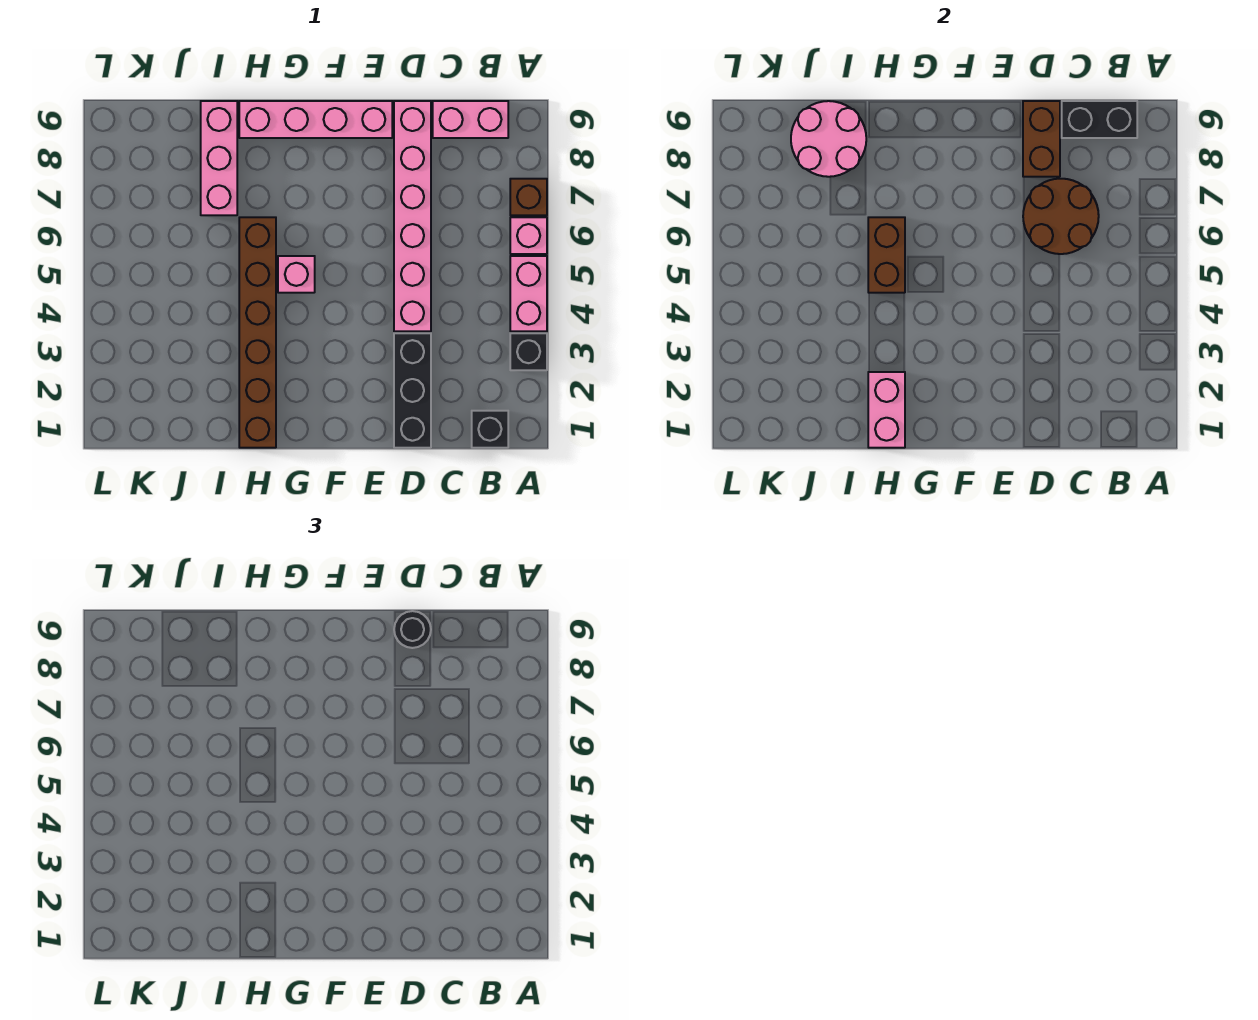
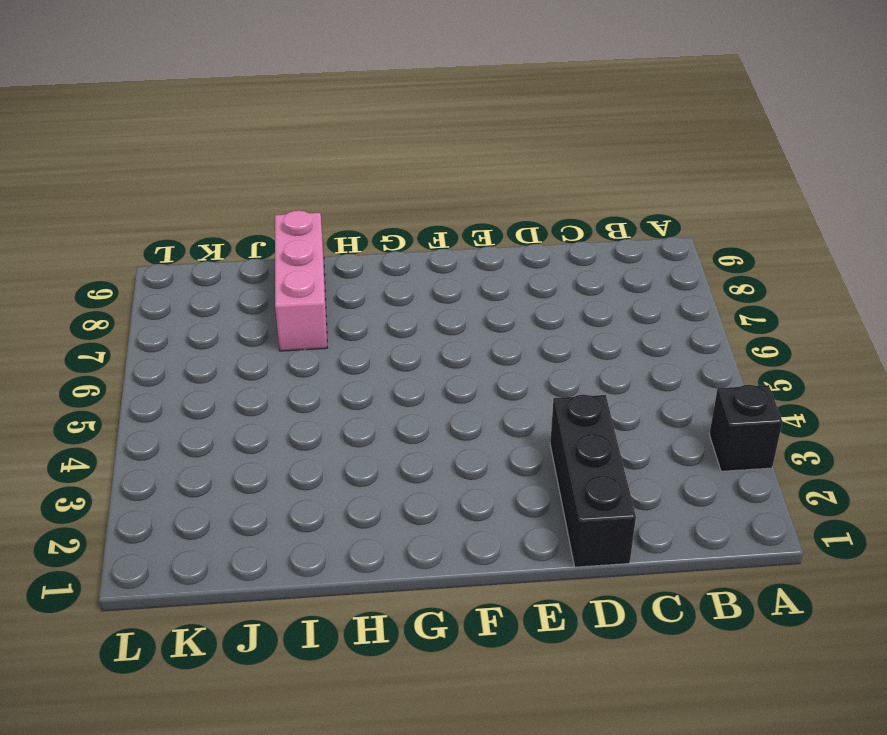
none -> pink 1x2 brick [510,256,547,331]
none -> pink 1x1 brick [510,217,547,254]
none -> brown 1x1 brick [510,179,547,215]

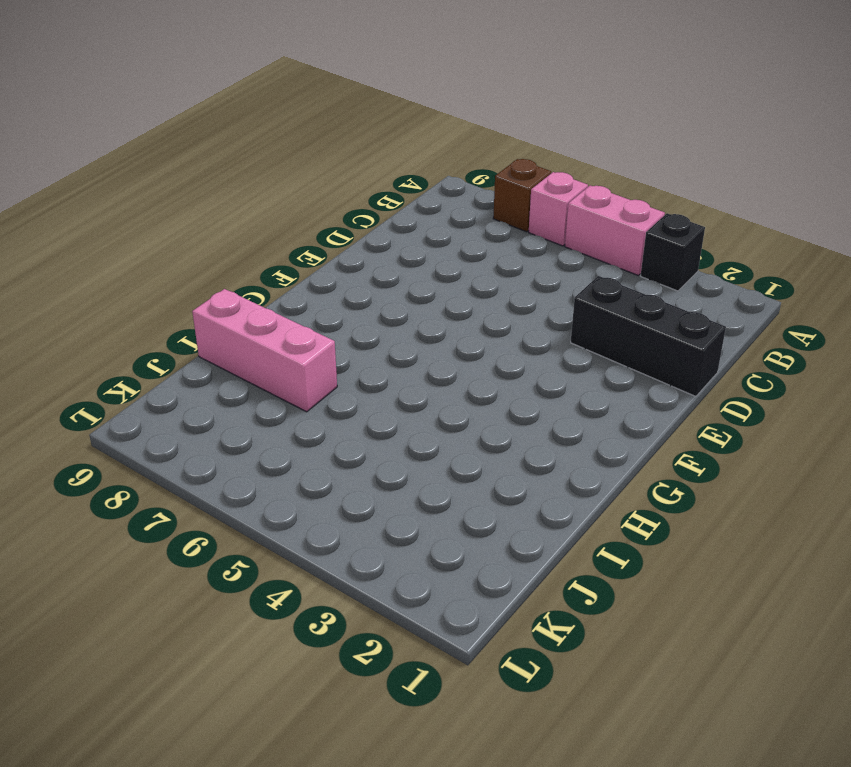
none -> black 1x1 brick [472,411,508,448]
none -> pink 1x2 brick [433,101,508,138]
none -> pink 1x6 brick [394,101,431,331]

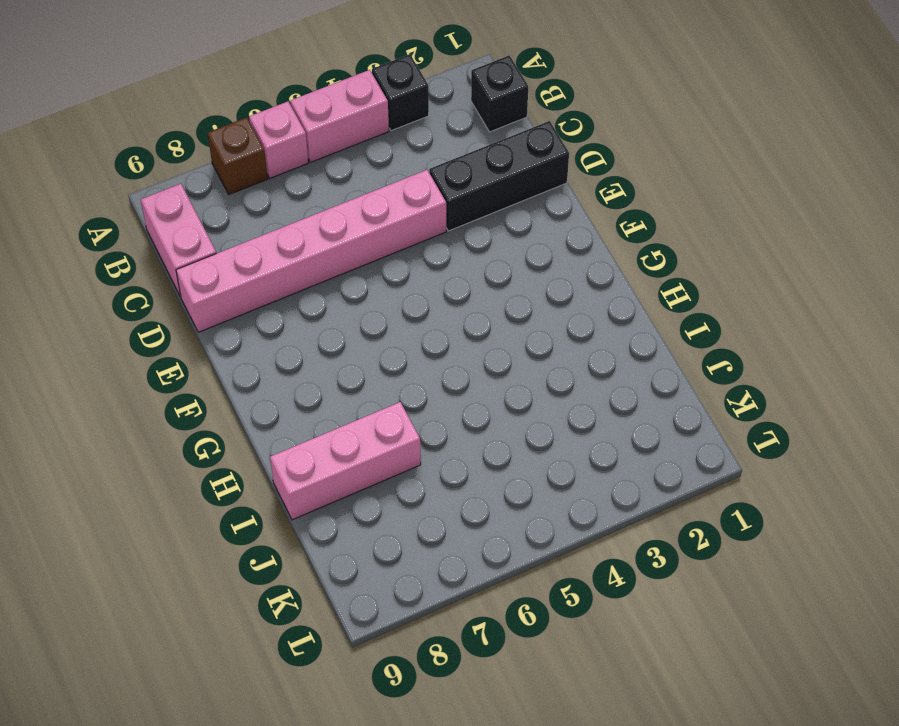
none -> pink 1x4 brick [239,101,392,138]
none -> pink 1x1 brick [278,256,315,293]
none -> brown 1x6 brick [239,217,276,448]

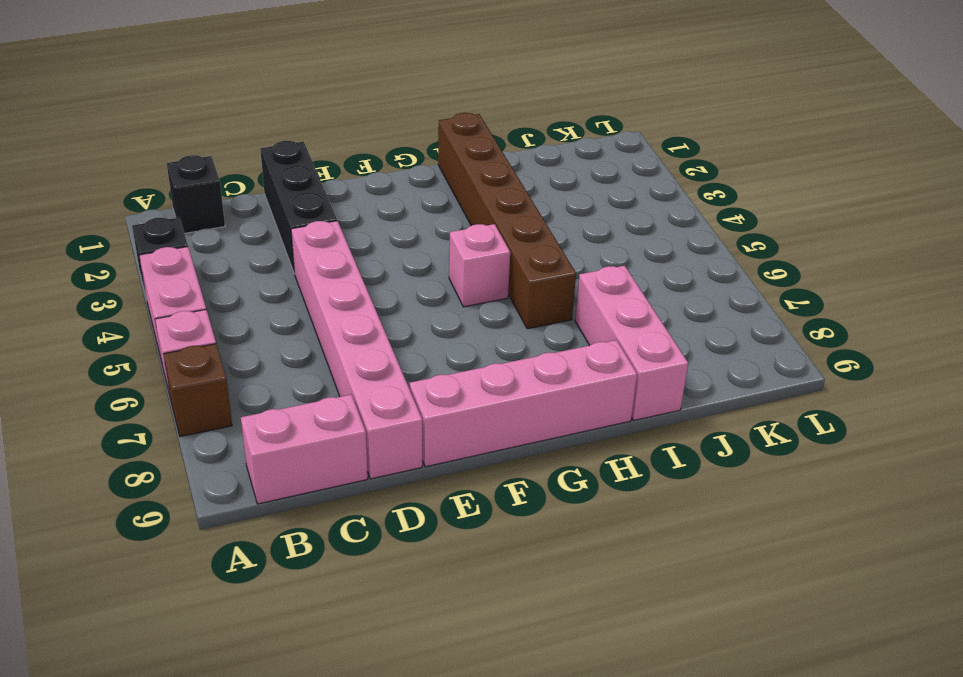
none -> black 1x2 brick [1062,101,1137,138]
none -> brown 2x2 round brick [1023,179,1099,254]
none -> brown 1x2 brick [1023,101,1060,177]

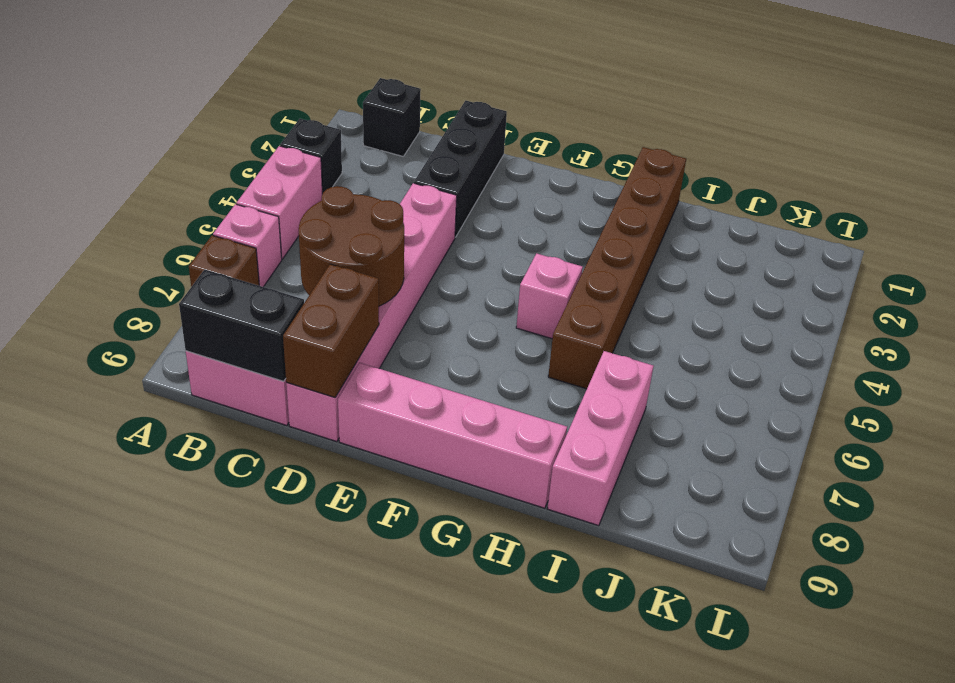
none -> pink 1x2 brick [868,372,905,448]
none -> brown 1x2 brick [868,217,905,293]
none -> pink 2x2 round brick [791,101,866,177]

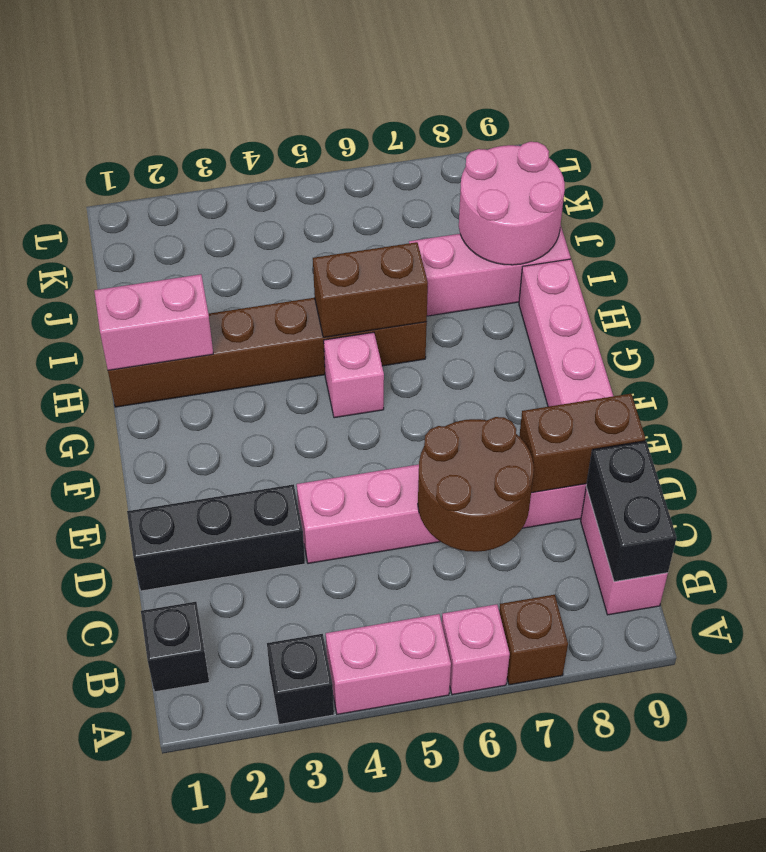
none -> black 1x1 round brick [394,611,431,648]

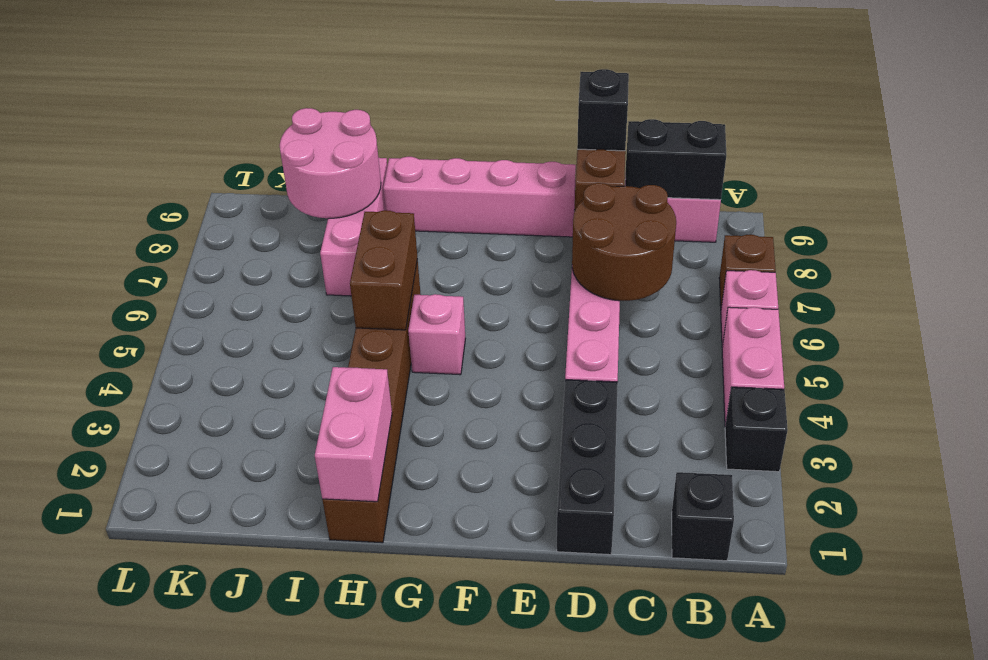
black 1x1 brick [577,69,629,151] -> black 1x1 round brick [394,611,431,648]

